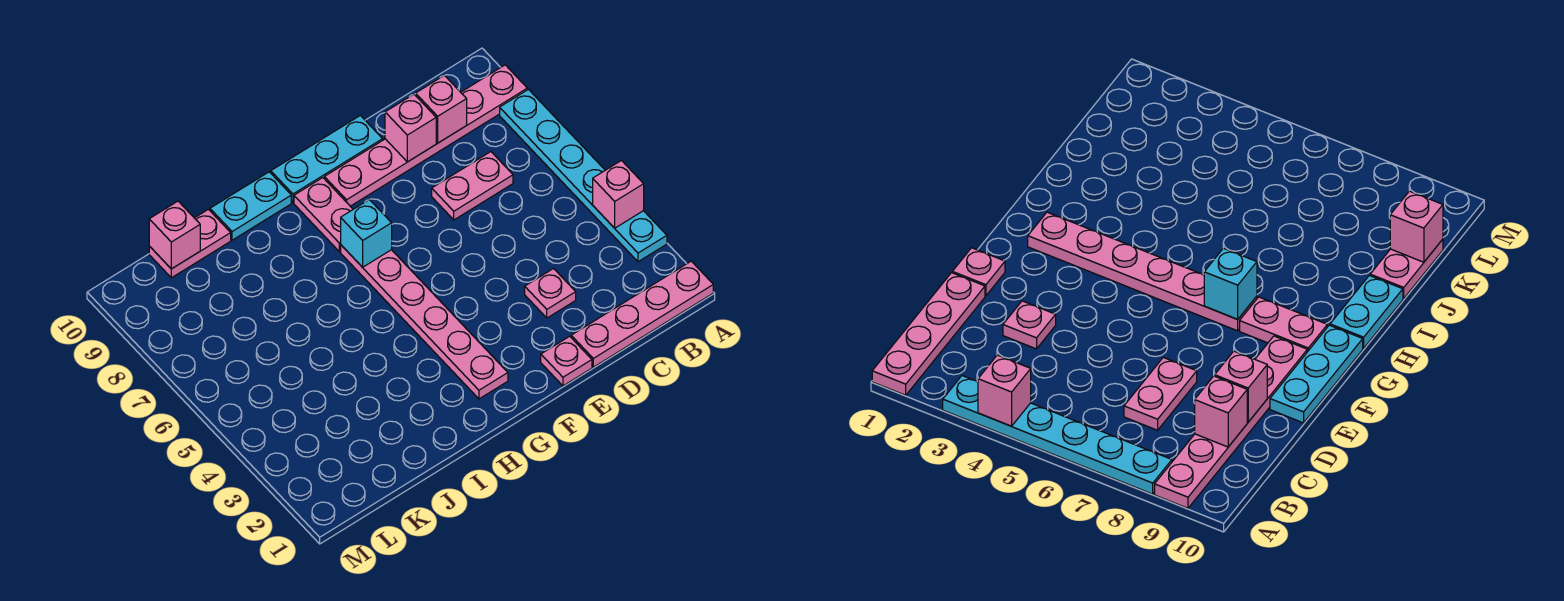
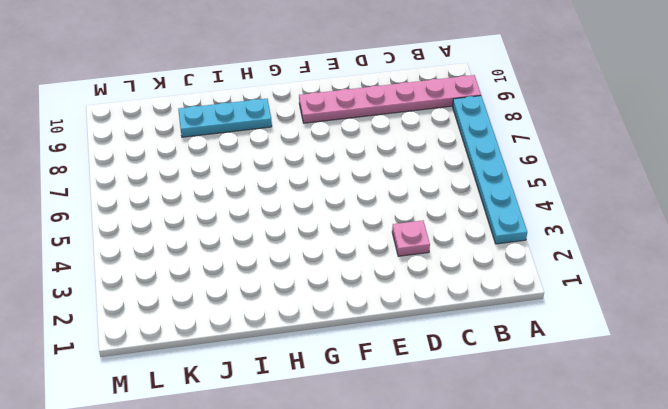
cyan 1x3 plate [178,99,272,137] -> cyan 1x3 plate moved to [271,116,383,203]
none -> pink 1x4 plate [571,261,713,367]
none -> pink 1x2 plate [432,152,513,220]
none -> pink 1x1 plate [541,336,592,386]

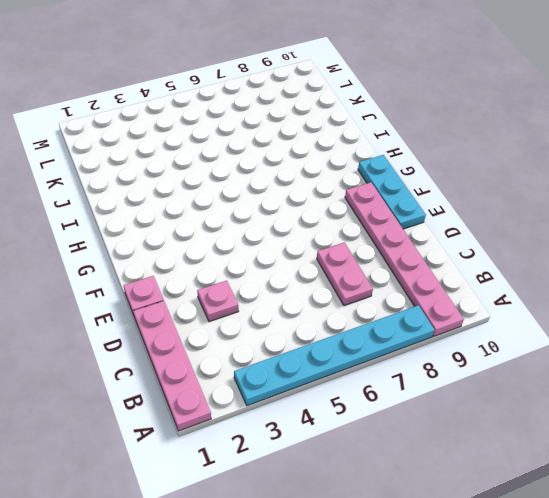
none -> pink 1x6 plate [341,245,508,399]
none -> pink 1x2 plate [294,178,353,252]
none -> cyan 1x2 plate [210,172,291,240]

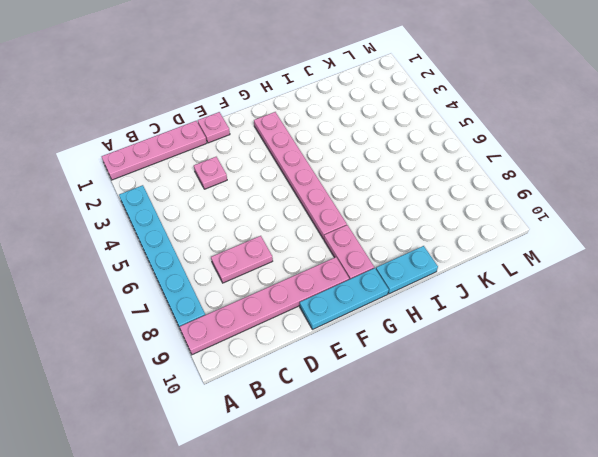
none -> pink 1x2 plate [149,209,231,278]
none -> pink 1x1 brick [593,161,644,228]
none -> pink 1x1 brick [416,75,467,143]

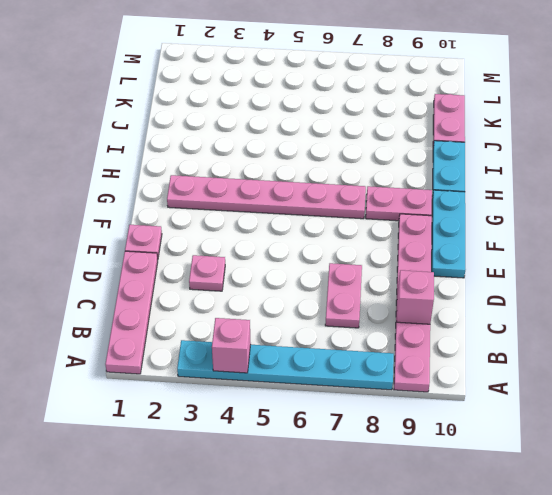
none -> pink 1x1 brick [385,94,436,162]
none -> cyan 1x1 brick [341,200,392,267]
none -> pink 1x1 brick [149,201,200,269]

